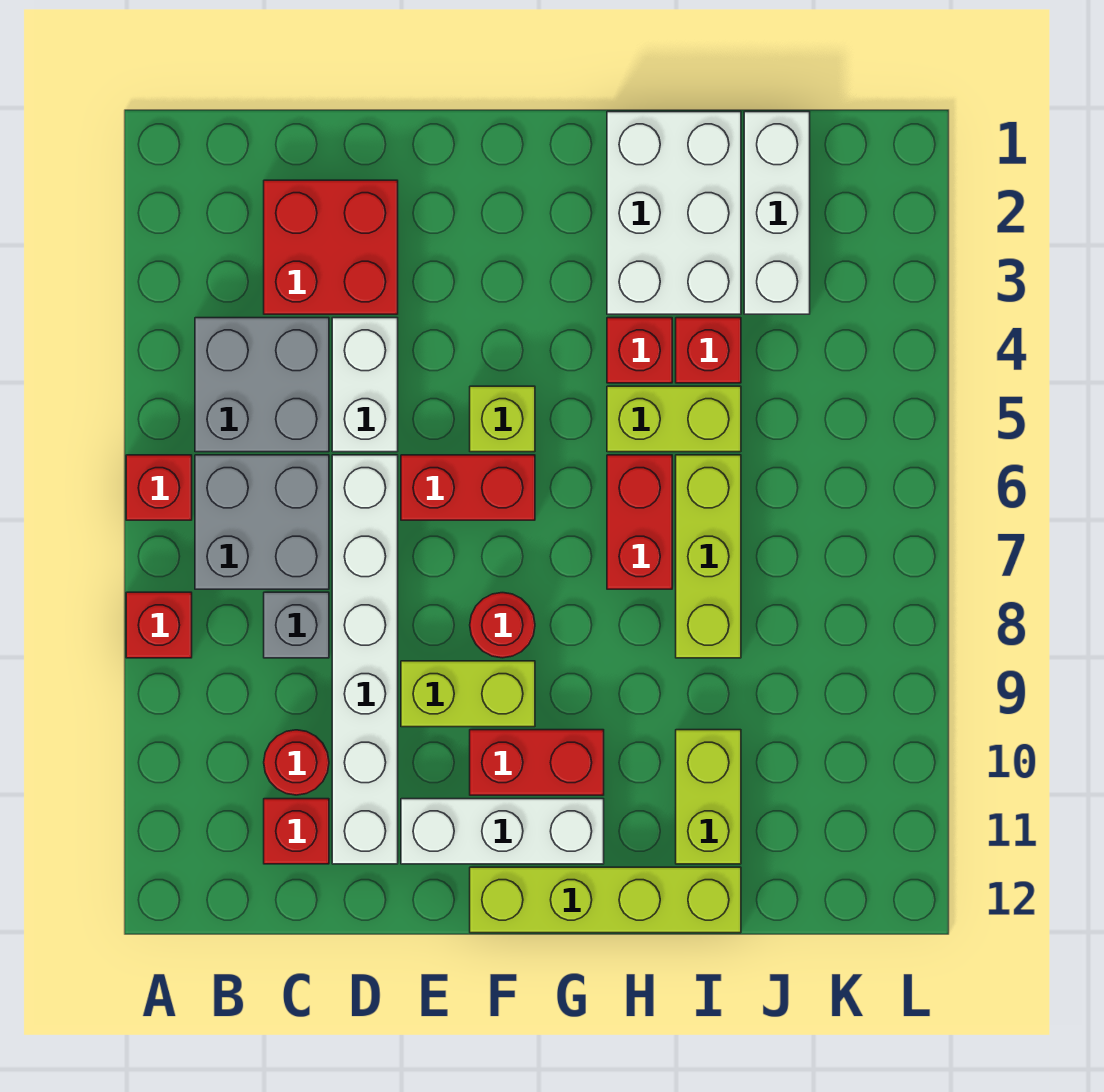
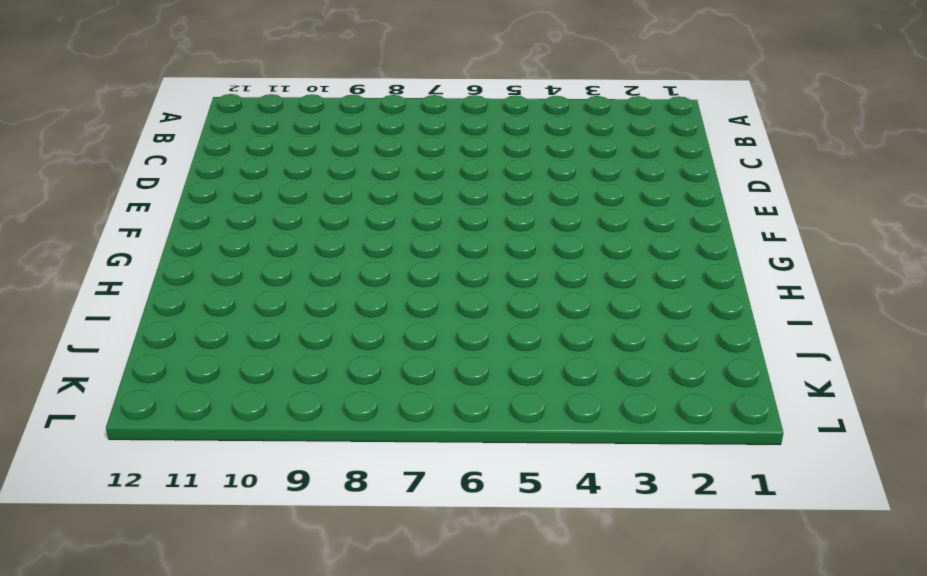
none -> red 1x1 brick [126,455,192,520]
none -> red 1x1 brick [126,592,192,658]
none -> grey 2x2 brick [195,318,329,452]

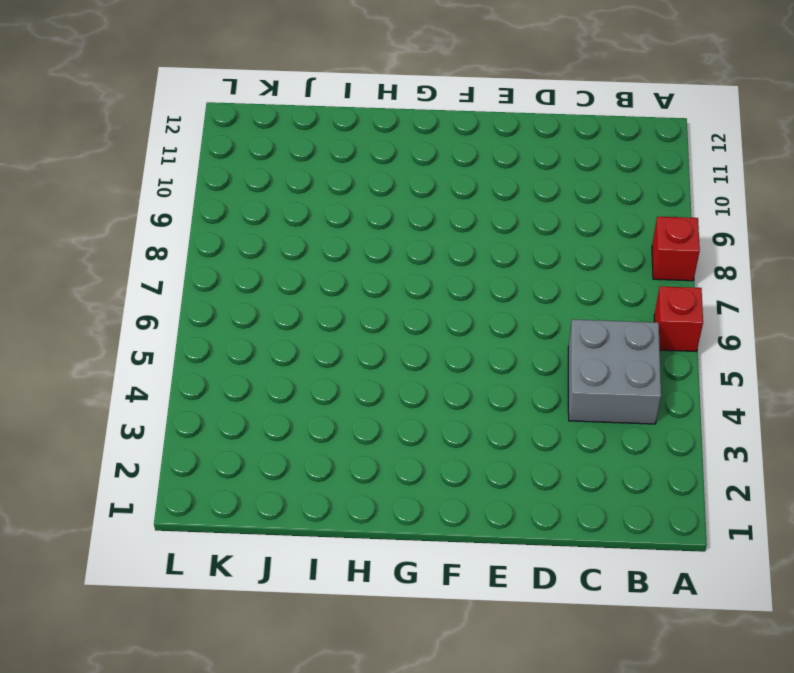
none -> grey 2x2 brick [195,455,329,589]
none -> red 2x2 brick [264,180,398,314]
none -> grey 1x1 brick [264,592,329,658]

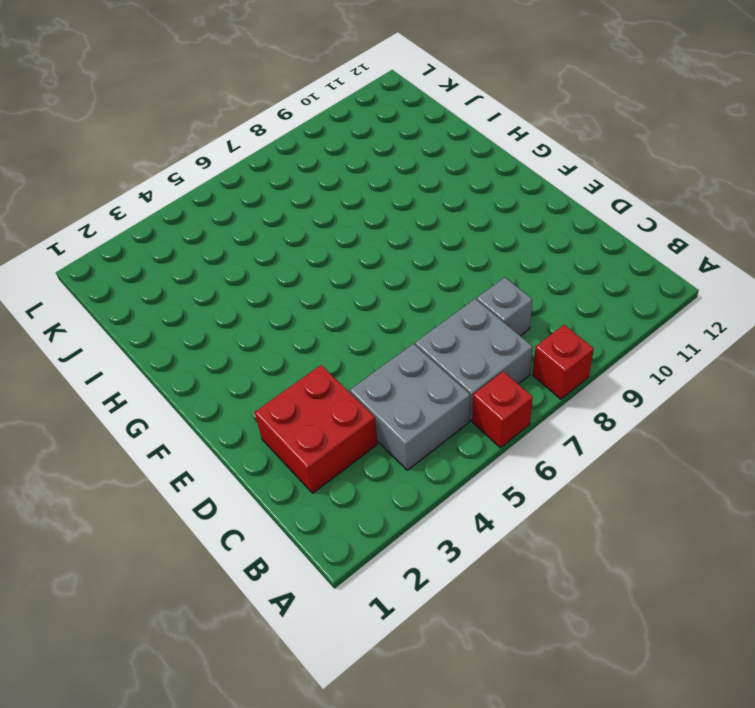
none -> red 1x1 round brick [264,730,329,795]
none -> red 1x1 brick [264,799,329,864]
none -> white 1x2 brick [332,318,398,452]

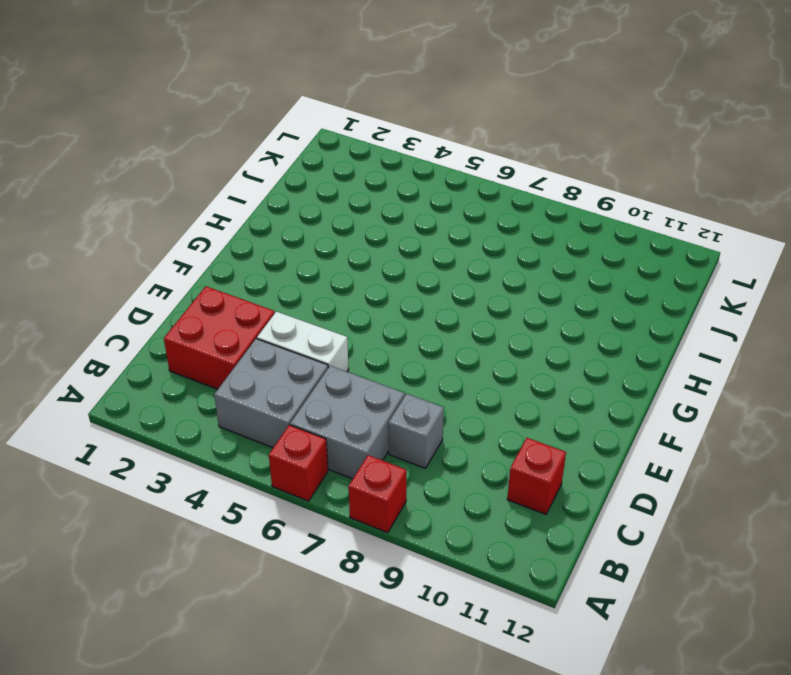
none -> red 1x1 round brick [264,730,329,795]
none -> white 1x6 brick [332,455,398,864]
none -> red 1x2 brick [401,455,535,520]

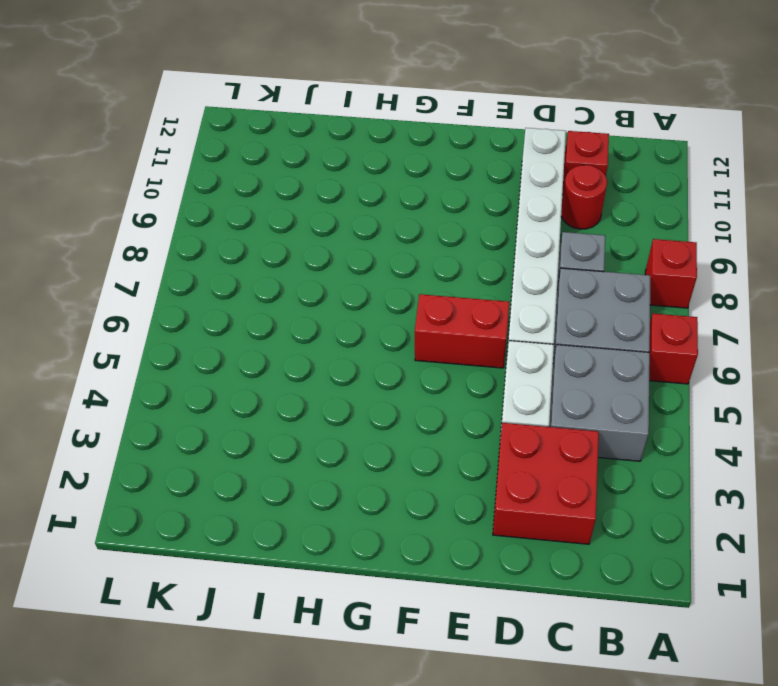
none -> lime 1x2 brick [401,661,535,727]
none -> white 1x3 brick [401,799,604,864]
none -> lime 1x1 brick [470,386,535,452]

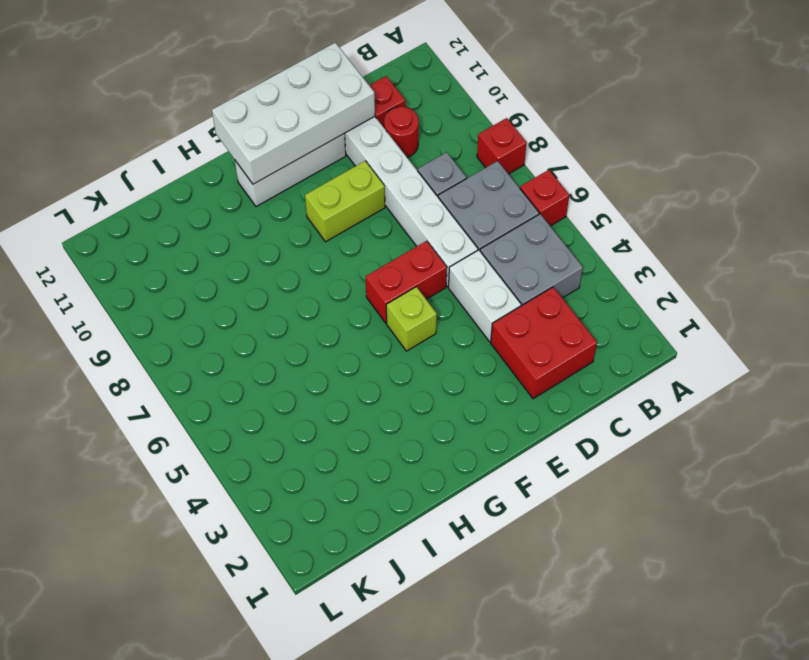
white 2x4 brick [212,43,375,184] -> none
none -> red 1x1 round brick [470,593,535,658]
none -> red 1x2 brick [470,730,604,795]
none -> lime 1x4 brick [470,867,741,933]

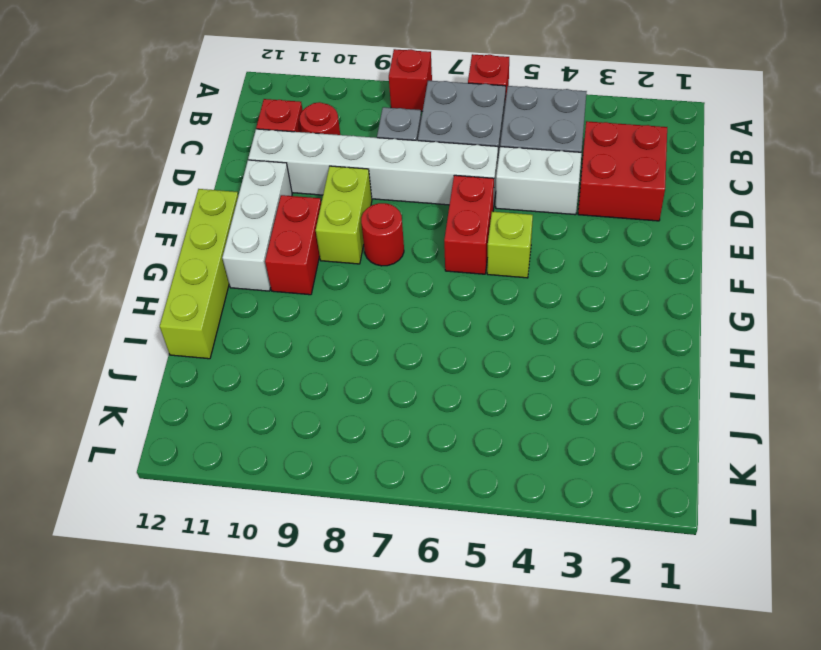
none -> white 2x3 brick [607,112,741,314]
none -> red 1x1 brick [607,318,672,383]
none -> lime 1x2 brick [607,386,741,452]

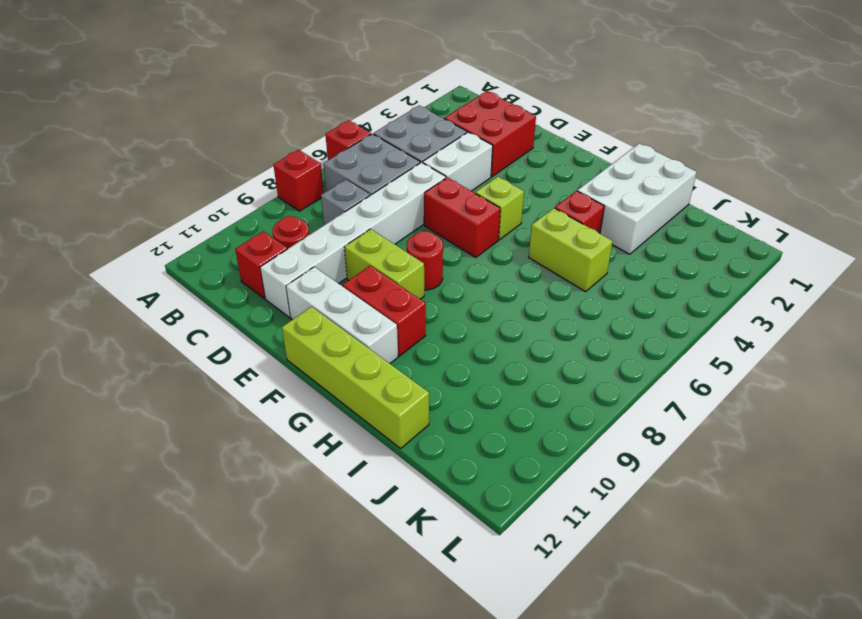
none -> red 1x2 brick [607,455,672,589]
none -> red 1x1 brick [676,318,741,383]
none -> lime 1x3 brick [676,455,741,658]

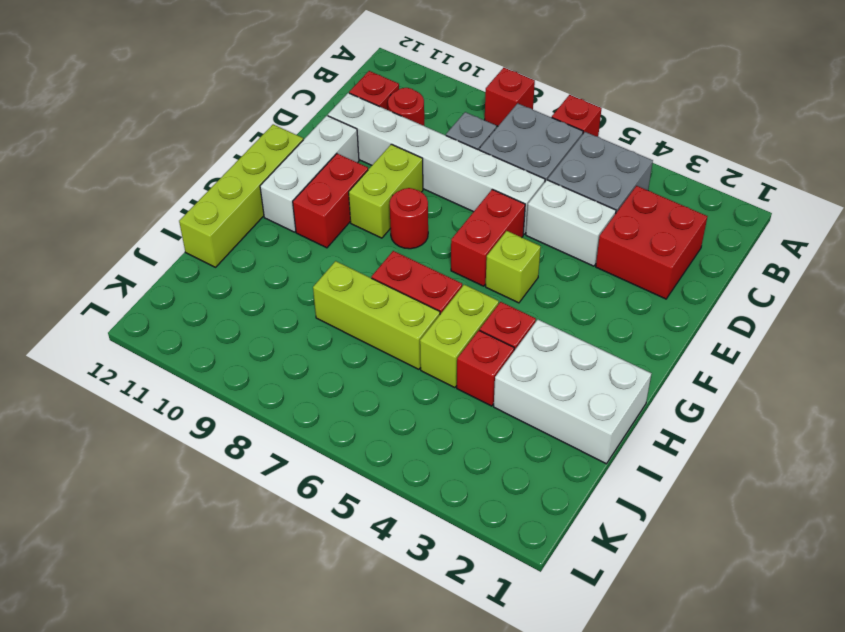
none -> lime 1x2 brick [676,730,741,864]
none -> white 1x3 brick [744,112,810,314]

